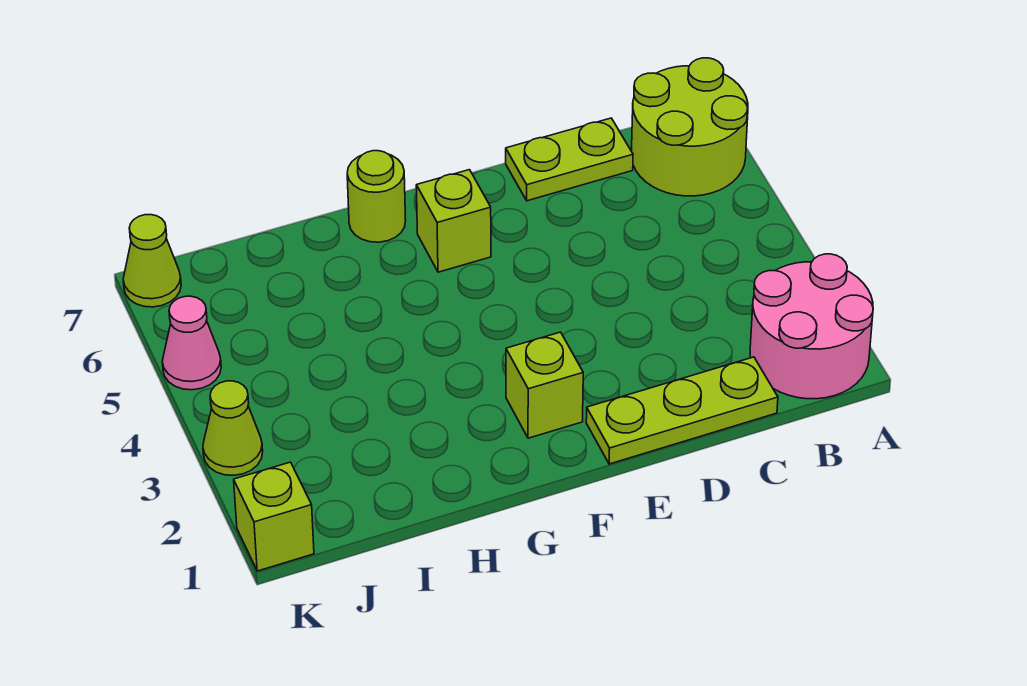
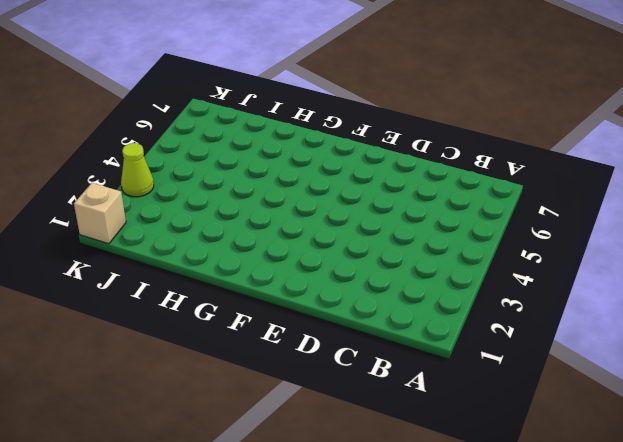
tan 1x1 brick [74,183,126,244] -> lime 1x1 brick [234,462,314,571]
none -> pink 2x2 round brick [750,254,873,399]
none -> lime 2x2 round brick [632,58,748,196]

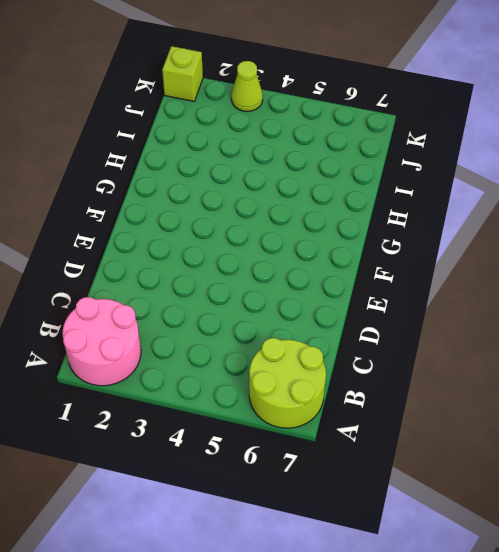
none -> lime 1x3 plate [586,357,778,464]
none -> lime 1x2 plate [506,118,633,201]

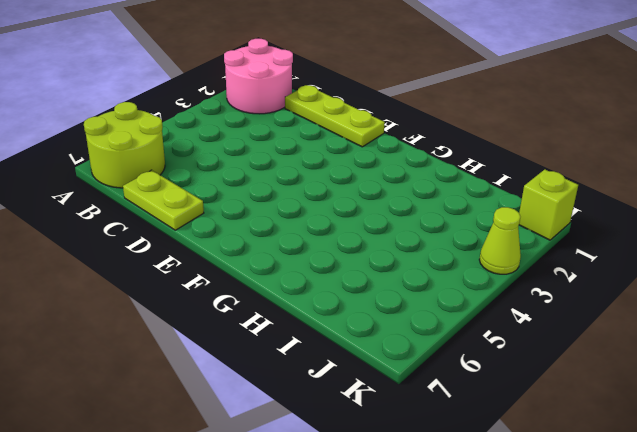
none -> lime 1x1 brick [506,332,583,438]
none -> lime 1x1 brick [416,170,491,272]

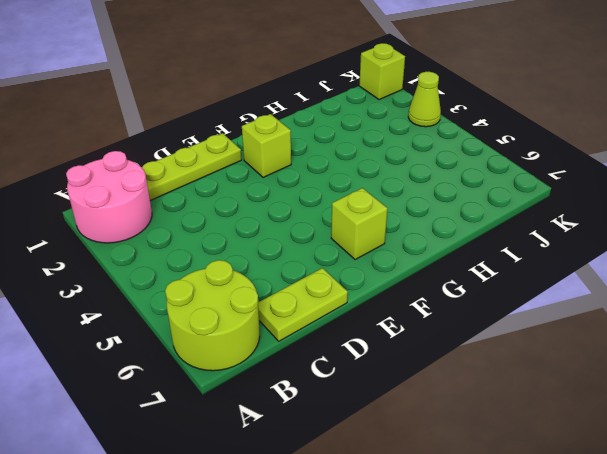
none -> lime 1x1 round brick [347,151,406,242]
none -> pink 1x1 cone [162,296,221,390]

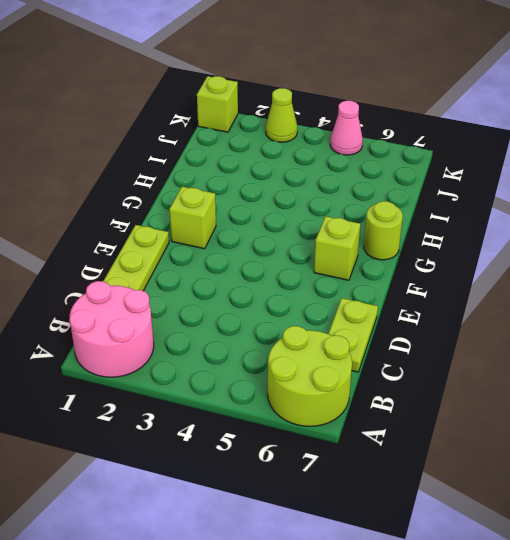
none -> lime 1x1 cone [123,215,181,307]

